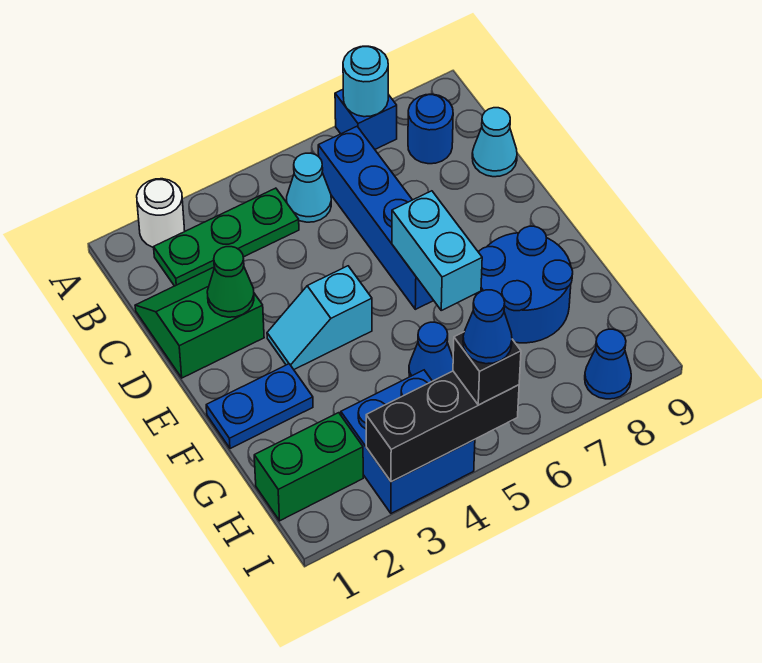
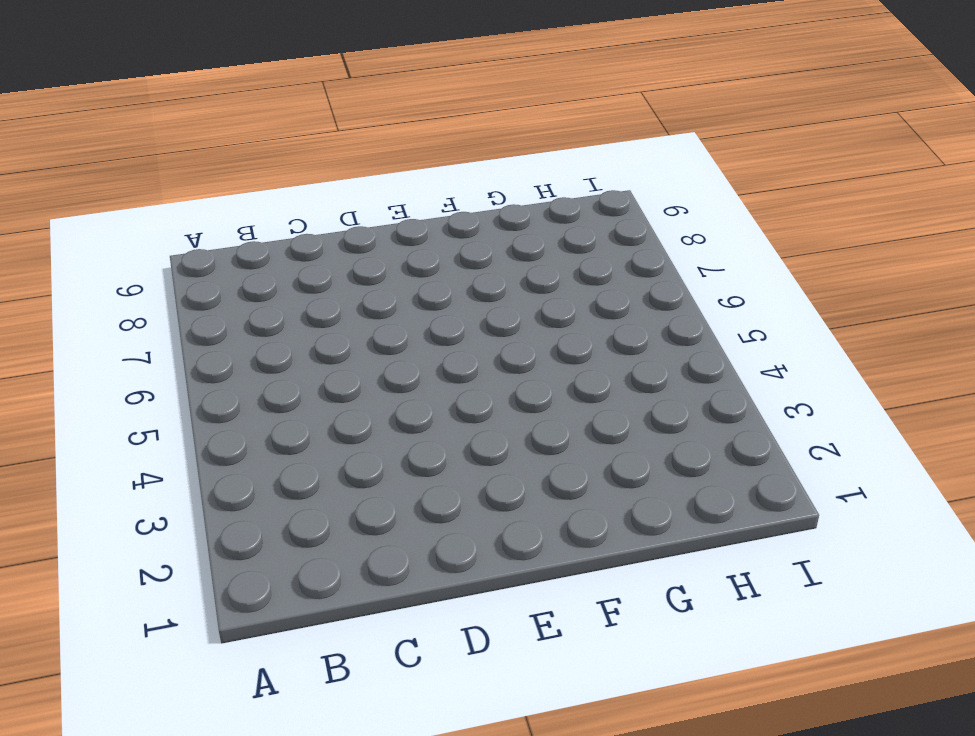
none -> white 1x1 round brick [137,179,185,248]
none -> blue 1x1 brick [335,90,397,149]
none -> green 1x3 plate [154,188,299,286]

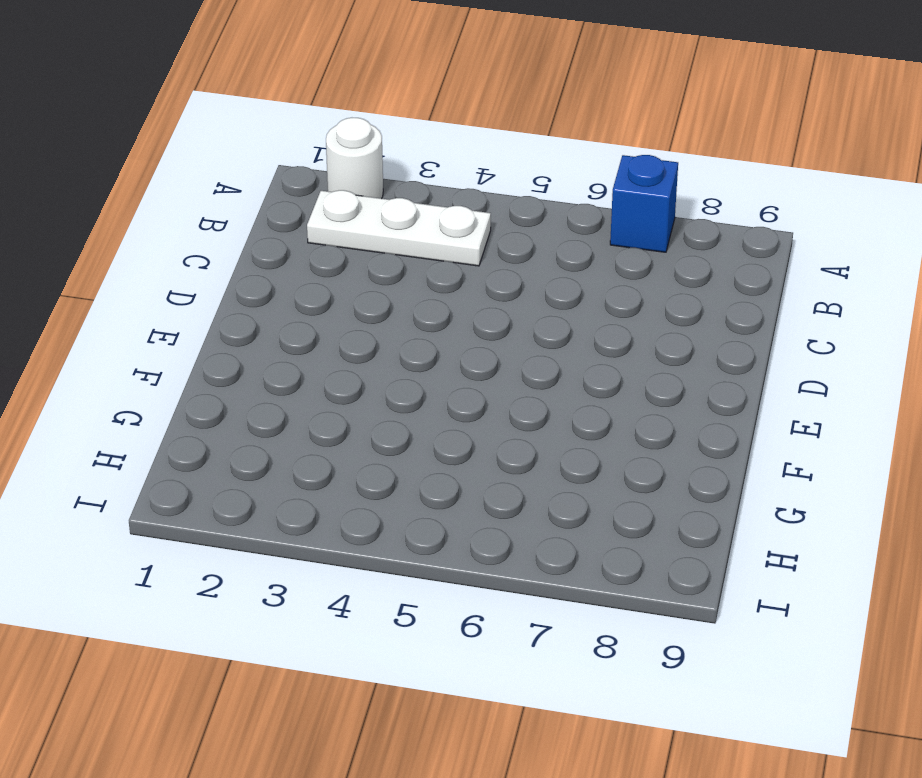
white 1x3 plate [307,190,491,266] -> green 1x3 plate [154,188,299,286]
none -> cyan 1x1 cone [287,153,331,222]
none -> blue 1x4 brick [318,127,434,309]
none -> blue 1x1 round brick [408,94,453,164]

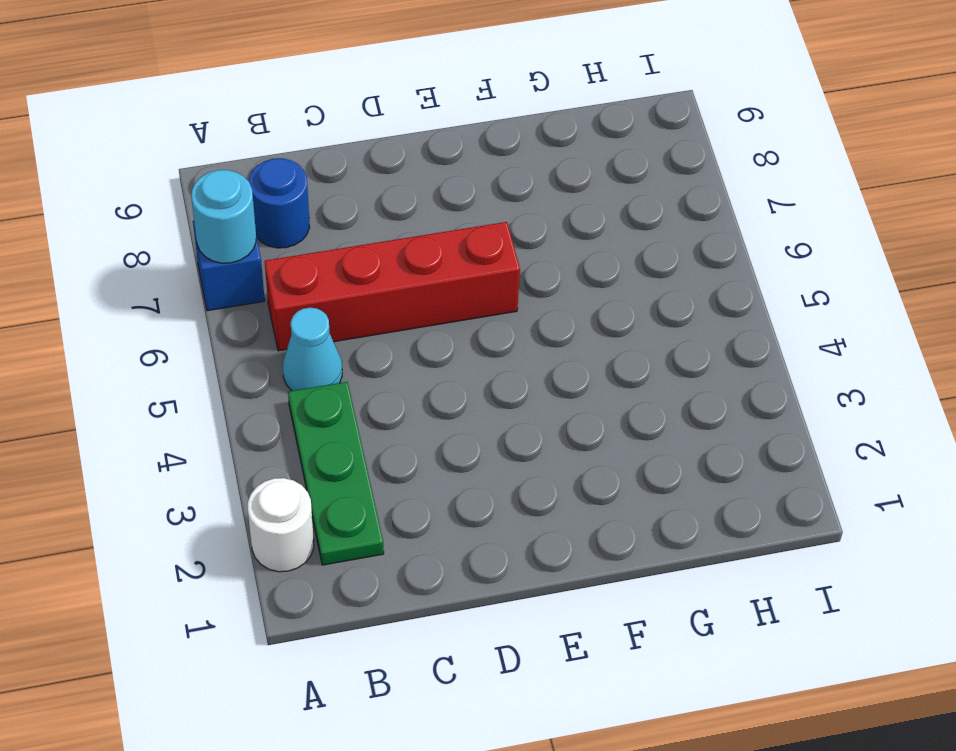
red 1x4 brick [265,222,520,351] -> blue 1x4 brick [318,127,434,309]
none -> green 2x2 slope [135,267,264,378]
none -> cyan 1x1 cone [472,108,517,177]
none -> cyan 1x2 slope [267,266,372,369]

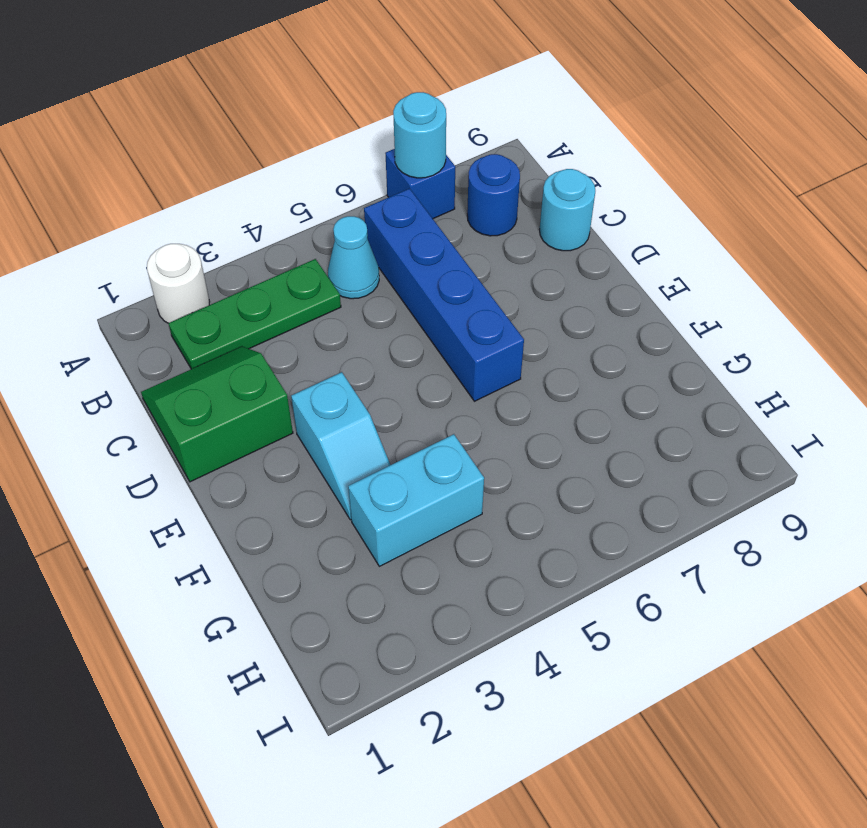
cyan 1x1 round brick [540,169,595,251] -> cyan 1x1 cone [472,108,517,177]
cyan 1x2 slope [291,372,390,520] -> cyan 1x2 slope turned to [267,266,372,369]
cyan 1x2 brick [348,434,484,566] -> cyan 1x2 brick turned to [392,191,482,310]
none -> blue 1x2 plate [206,364,313,449]
none -> blue 2x2 round brick [476,226,573,343]
none -> blue 1x1 cone [409,322,453,381]

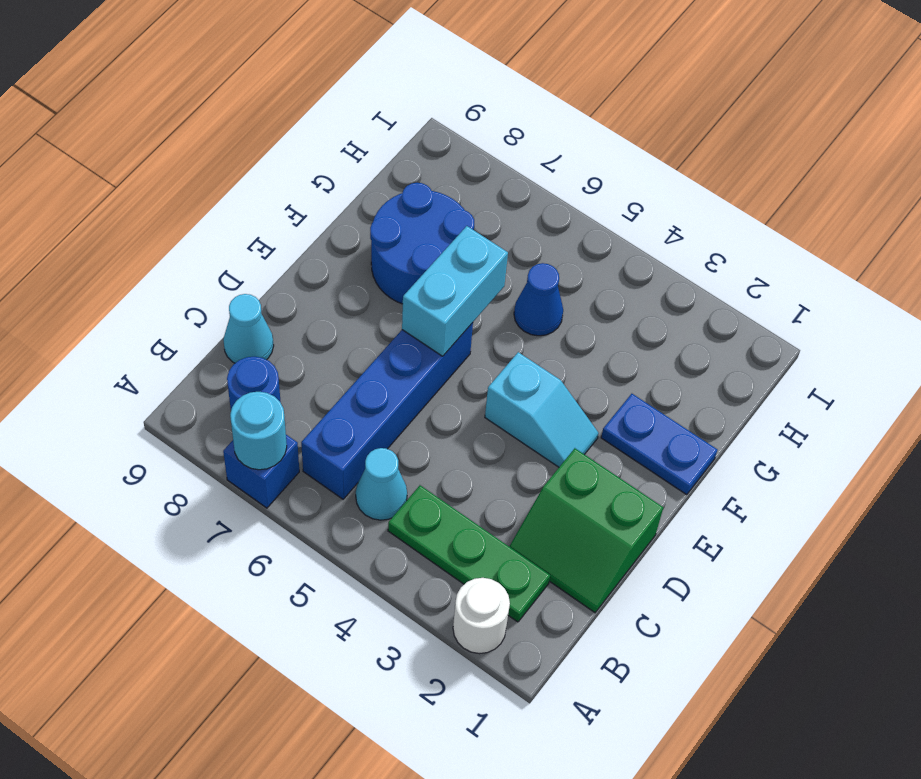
none -> green 1x2 brick [254,413,363,521]
none -> blue 2x2 brick [341,370,475,513]
none -> blue 1x1 cone [585,329,631,399]

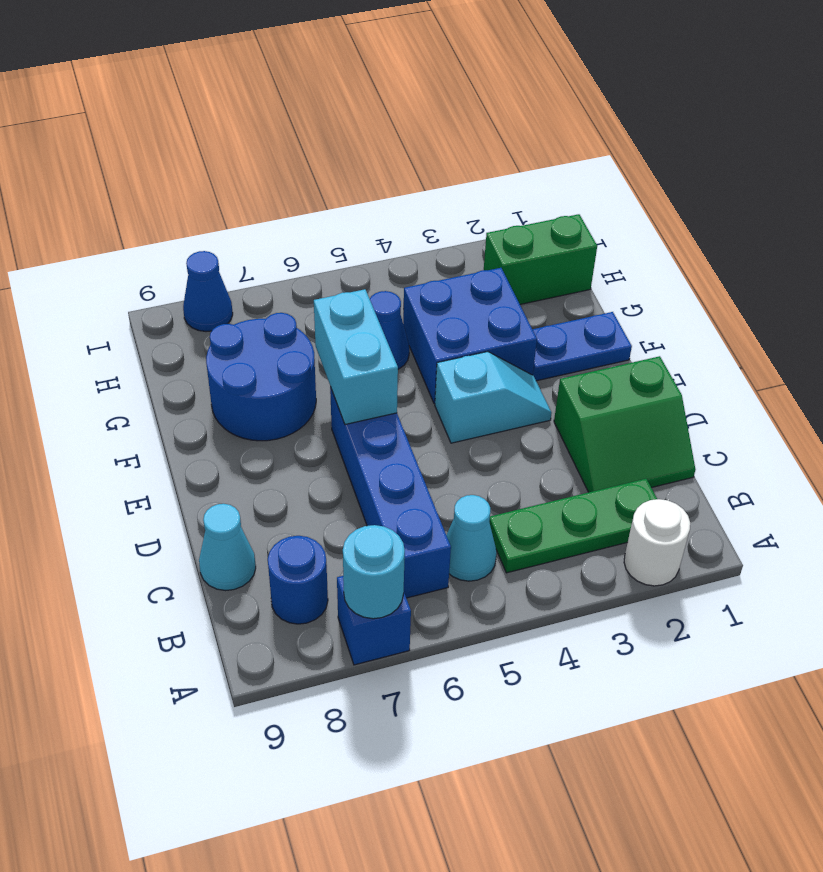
blue 2x2 brick [403,268,537,404] -> blue 2x2 brick moved to [341,370,475,513]
none -> green 1x1 cone [207,247,254,317]
none -> black 1x3 brick [366,371,519,482]
none -> black 1x1 brick [453,332,521,405]

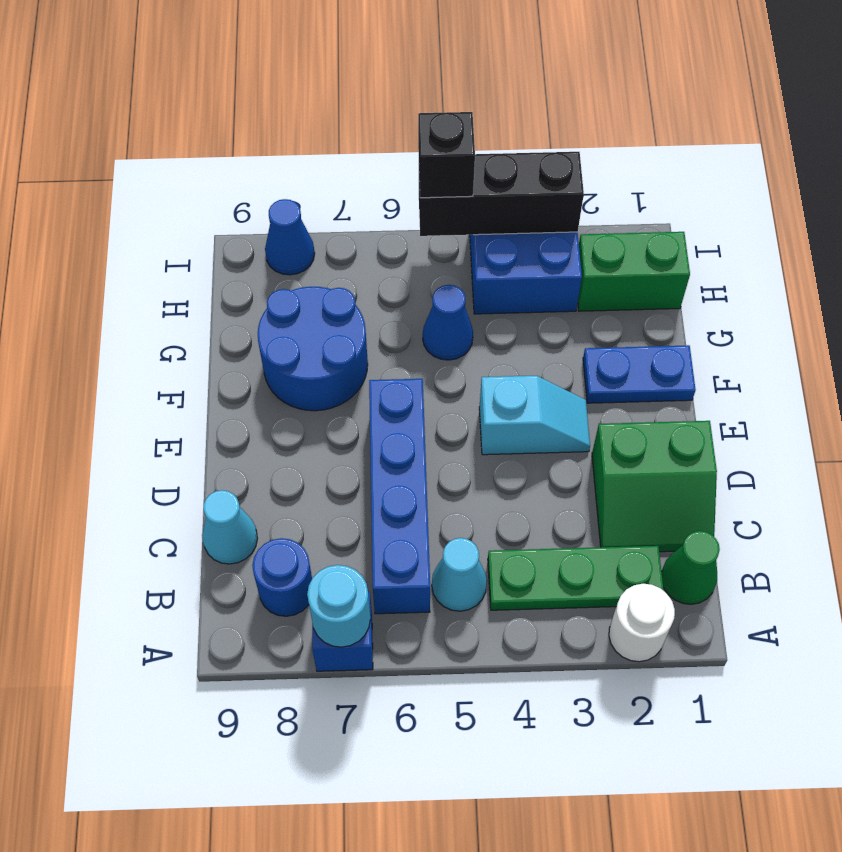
green 1x1 cone [662,531,720,604] -> green 1x1 cone moved to [207,247,254,317]
none -> cyan 1x2 brick [392,191,482,310]
none -> blue 1x1 cone [463,290,512,364]

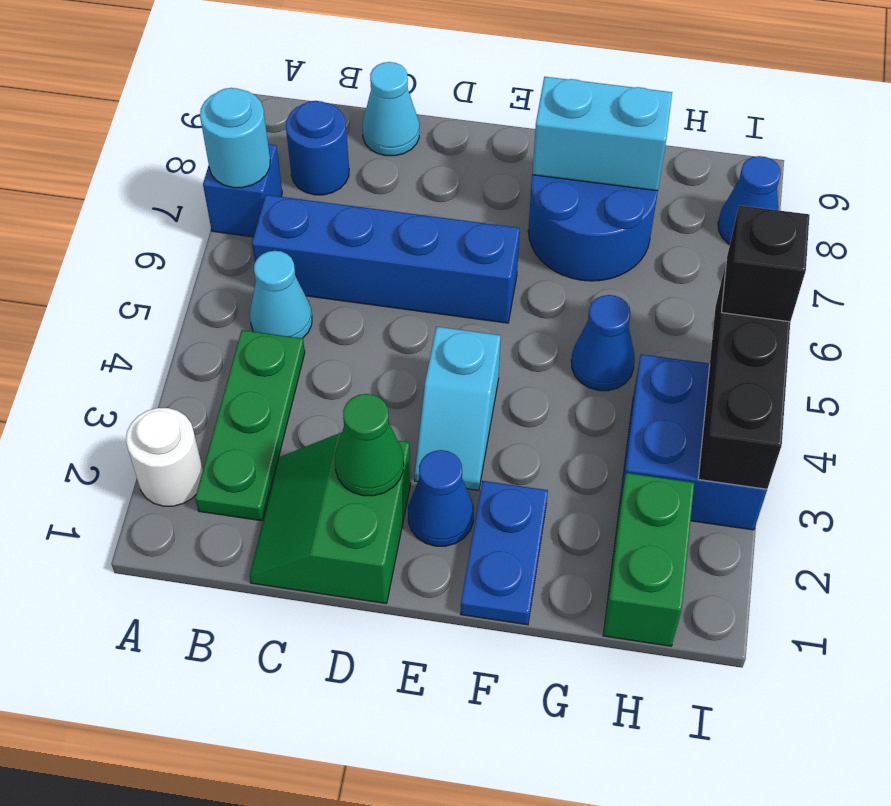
blue 1x1 cone [408,450,474,546] -> blue 1x1 cone moved to [463,290,512,364]
cyan 1x2 brick [532,77,672,191] -> cyan 1x2 brick moved to [392,191,482,310]

